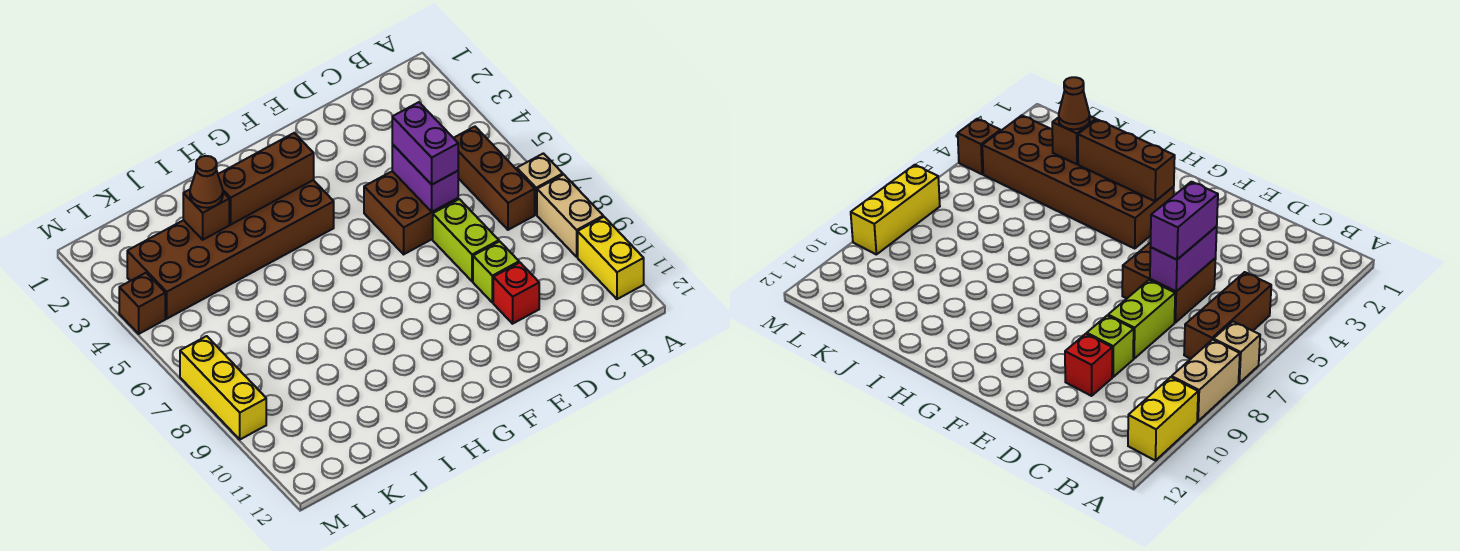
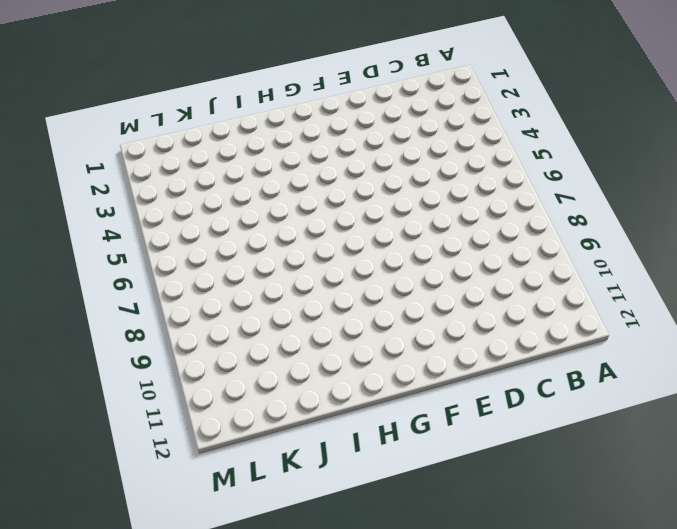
none -> tan 1x1 brick [517,153,563,215]
none -> tan 1x2 brick [537,175,603,257]
none -> yellow 1x2 brick [578,217,644,299]

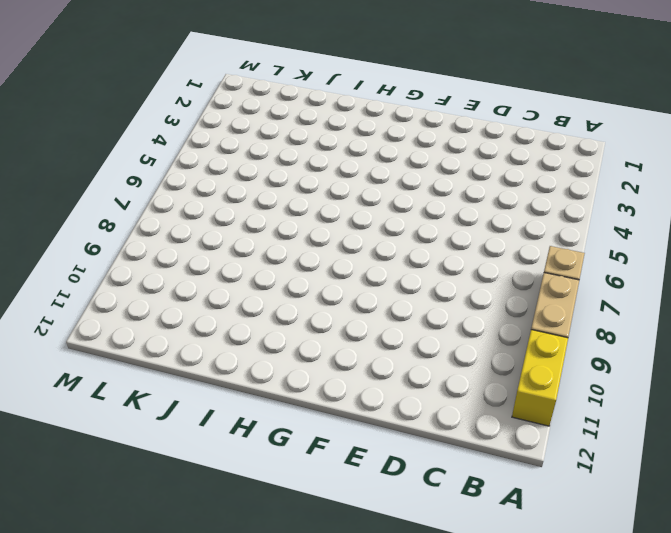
none -> brown 1x3 brick [454,127,535,230]
none -> brown 2x2 brick [364,171,458,254]
none -> lime 1x2 brick [433,199,499,281]

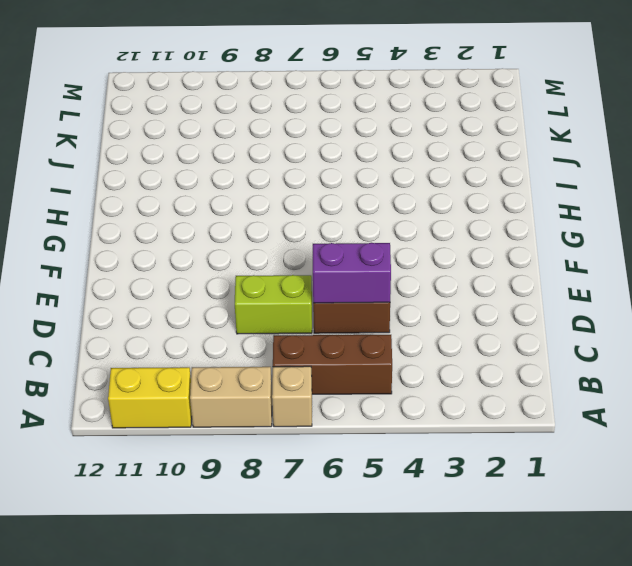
none -> lime 1x1 brick [473,241,519,303]
none -> red 1x1 brick [493,263,539,324]
none -> brown 2x6 brick [127,180,334,319]

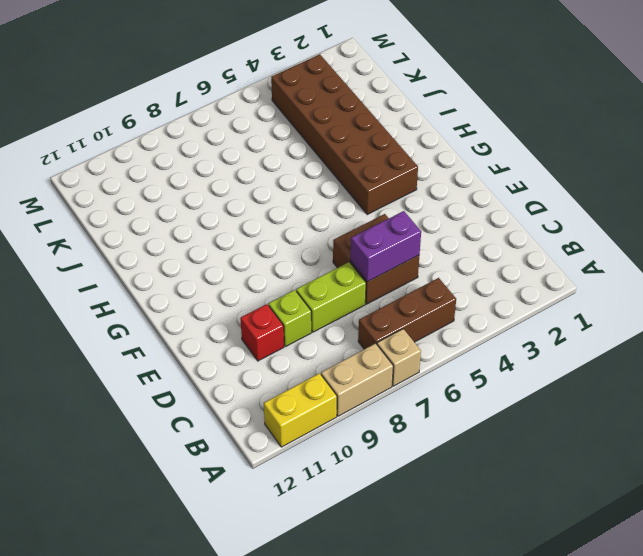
none -> brown 1x1 brick [119,273,165,334]
none -> yellow 1x3 brick [180,336,266,439]
none -> brown 1x3 brick [218,133,314,224]

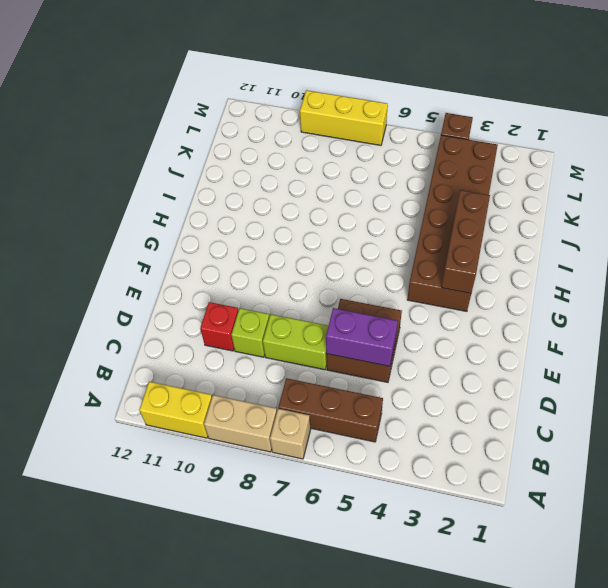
none -> brown 1x1 brick [183,190,229,240]
none -> purple 1x2 brick [392,102,458,185]
none -> brown 1x1 cone [190,156,223,208]

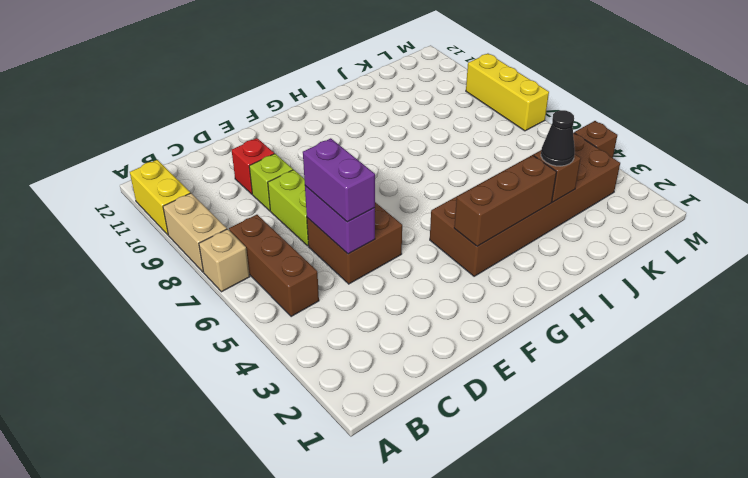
black 1x1 cone [541,110,575,166] -> brown 1x1 cone [190,156,223,208]

